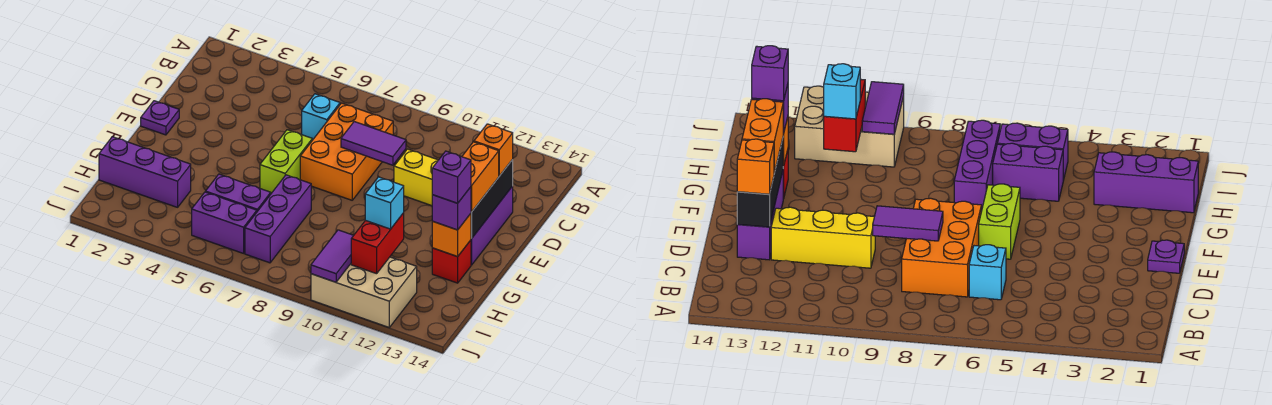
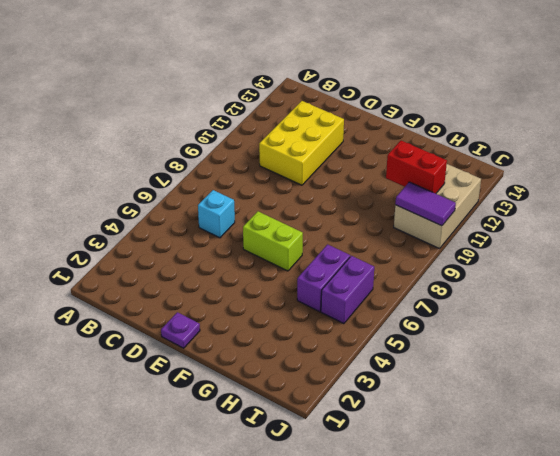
yellow 2x3 brick [259,101,344,185] -> yellow 1x3 brick [394,149,438,206]
none -> orange 2x3 brick [300,103,393,200]
none -> purple 1x3 brick [471,186,513,265]
none -> purple 1x3 brick [245,175,311,263]

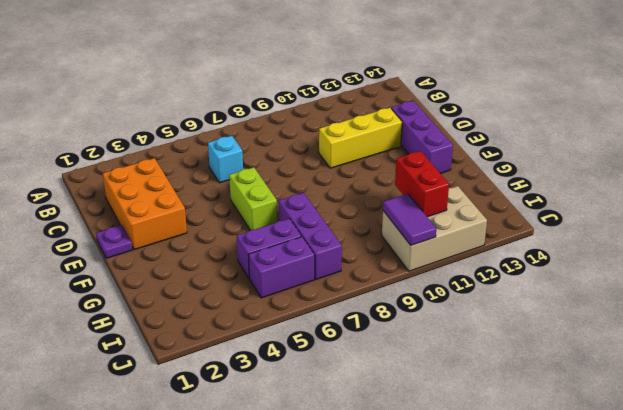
orange 2x3 brick [103,158,187,250] -> orange 2x3 brick moved to [300,103,393,200]
none -> red 1x1 brick [432,240,471,283]
none -> purple 1x3 brick [99,137,191,207]
none -> purple 1x2 tile [341,122,406,165]

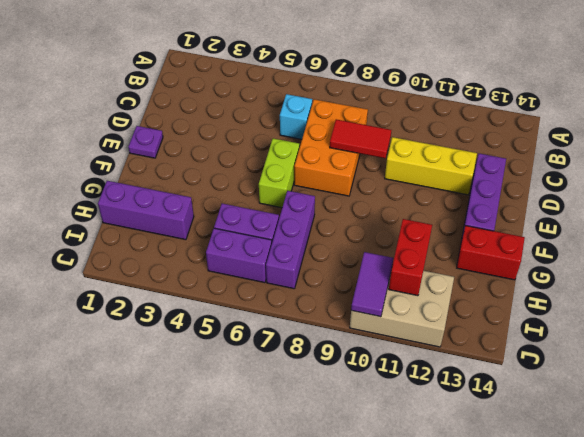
red 1x2 tile [330,119,391,158] -> purple 1x2 tile [341,122,406,165]
red 1x2 brick [457,226,525,280] -> red 1x1 brick [432,240,471,283]
none -> black 1x3 brick [471,160,513,239]
none -> orange 1x1 brick [432,214,471,257]
none -> orange 1x1 brick [474,124,513,176]

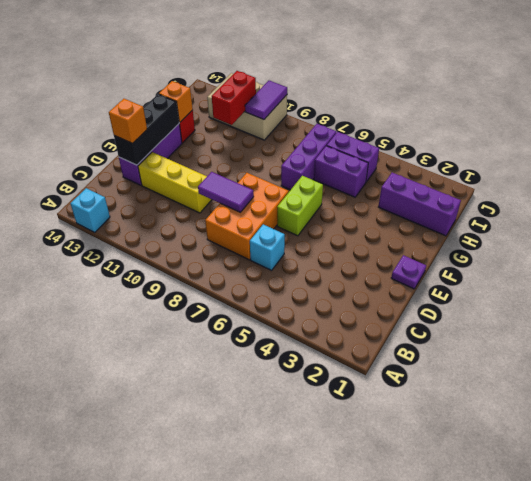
cyan 1x1 brick [71,188,110,232] -> cyan 1x1 brick moved to [365,177,404,229]
none -> orange 1x2 brick [462,142,499,212]
none -> purple 1x1 brick [432,187,471,230]
none -> purple 1x1 brick [432,151,471,203]

